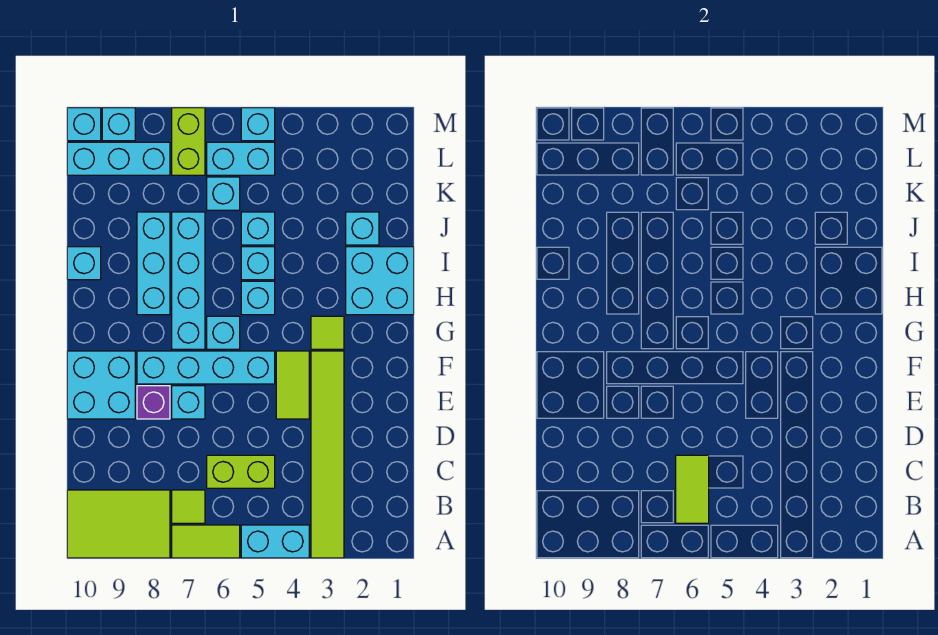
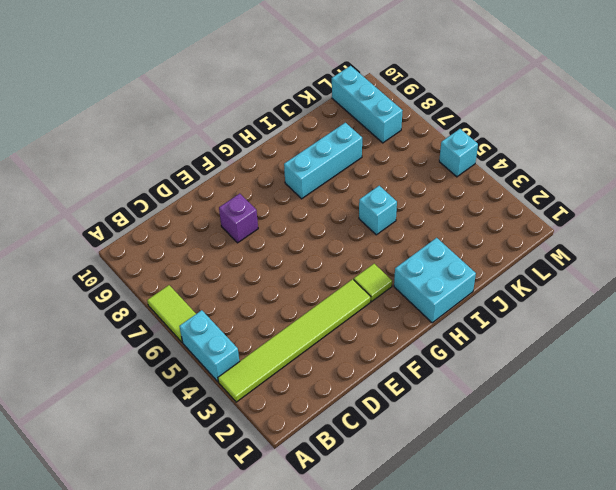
none -> lime 2x3 tile [67,490,170,558]
none -> lime 1x1 tile [172,490,205,523]
none -> lime 1x2 brick [207,455,275,488]

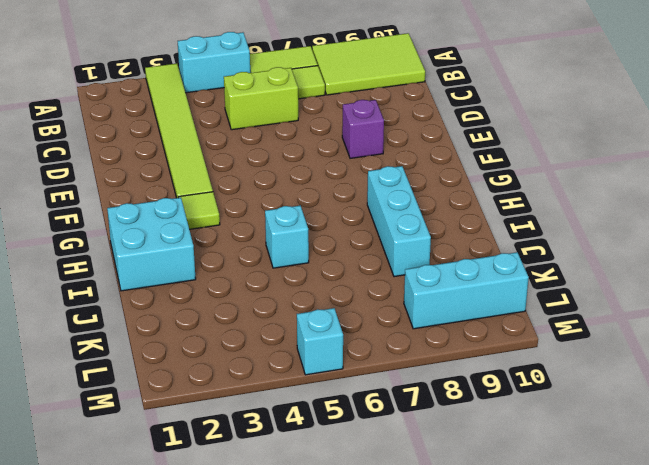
none -> lime 1x2 tile [276,351,309,419]
none -> cyan 1x1 brick [172,386,205,419]
none -> cyan 2x2 brick [67,351,135,419]

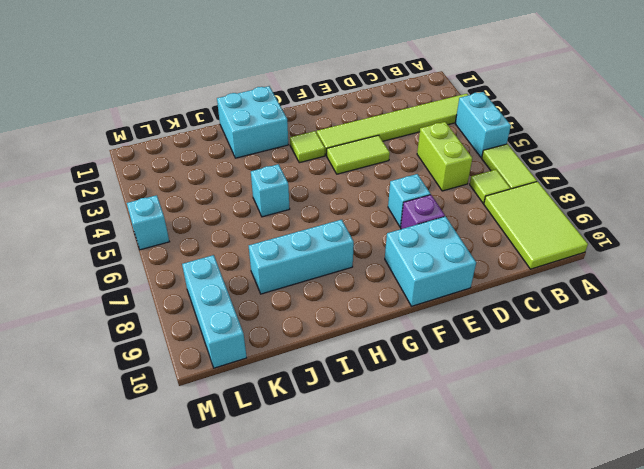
none -> cyan 1x4 brick [137,351,275,384]
none -> cyan 1x1 brick [207,316,240,349]
none -> cyan 1x4 brick [172,212,205,349]

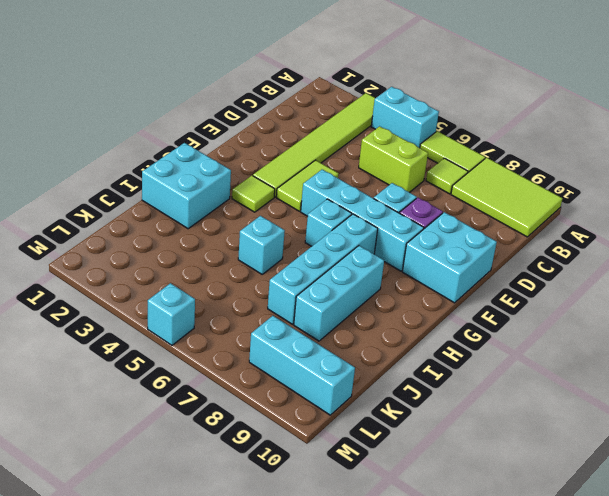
none -> cyan 1x1 brick [241,281,275,315]
none -> cyan 1x1 brick [67,247,101,280]
none -> cyan 1x1 brick [346,212,379,245]

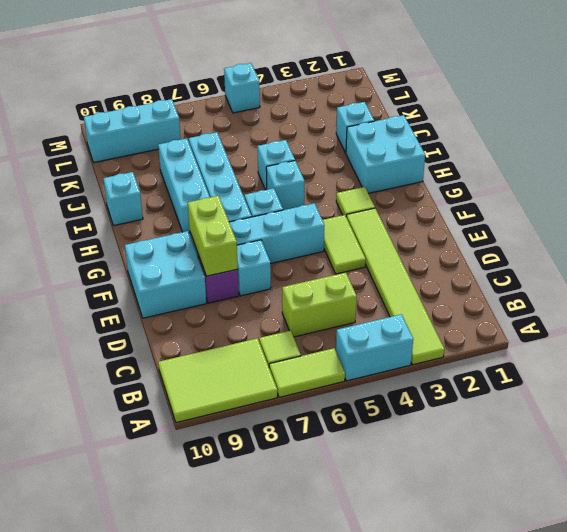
lime 1x2 brick [188,196,238,276] -> lime 1x2 brick moved to [172,108,205,175]
none -> cyan 1x1 brick [241,212,275,245]
none -> cyan 1x1 brick [207,177,240,210]
none -> cyan 1x2 brick [207,142,275,175]

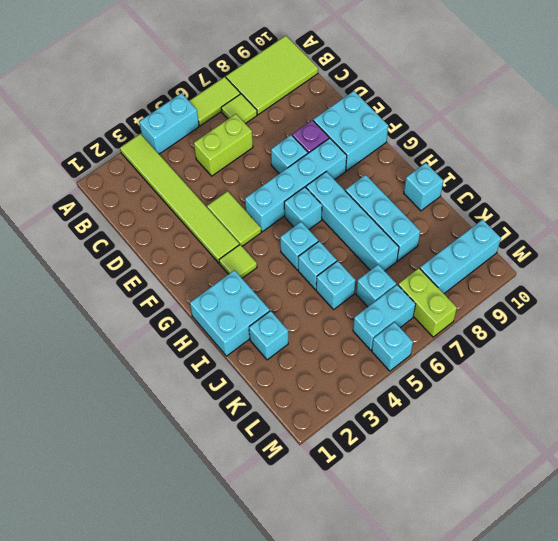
none -> cyan 1x1 brick [102,108,135,141]
none -> cyan 1x1 brick [67,108,101,141]
none -> lime 1x2 tile [676,455,709,523]

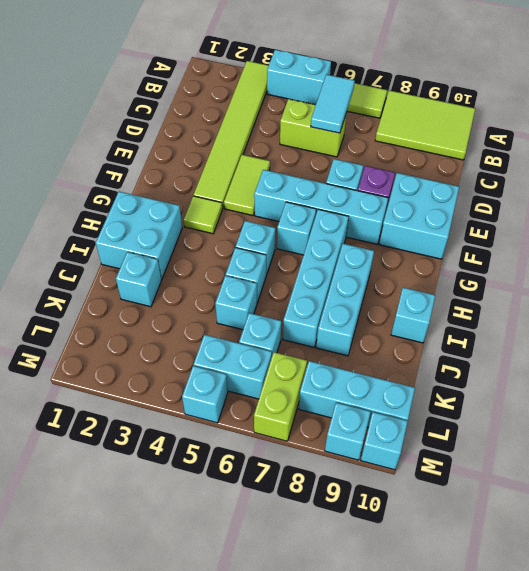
cyan 1x2 tile [311,75,355,133] -> lime 1x2 tile [676,455,709,523]
none -> lime 1x1 tile [172,490,205,523]

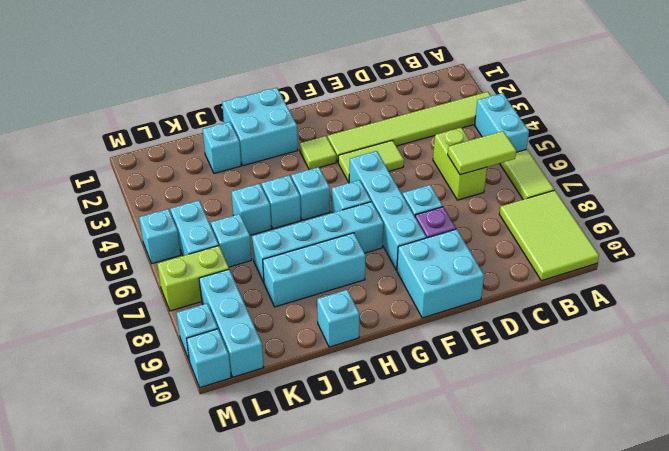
none -> lime 1x1 tile [172,490,205,523]

